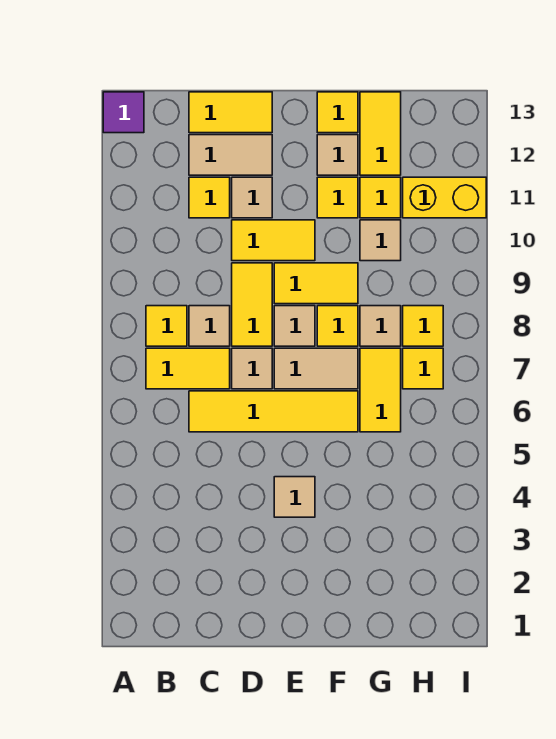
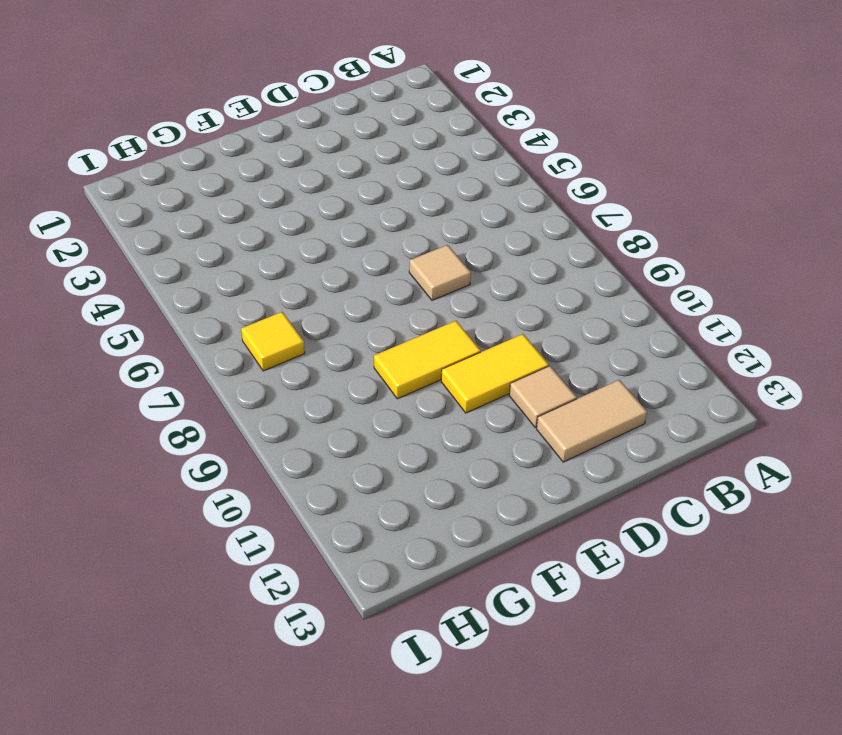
none -> purple 1x1 tile [103,92,144,133]
none -> yellow 1x2 tile [146,348,230,389]
none -> yellow 1x1 tile [146,306,187,346]

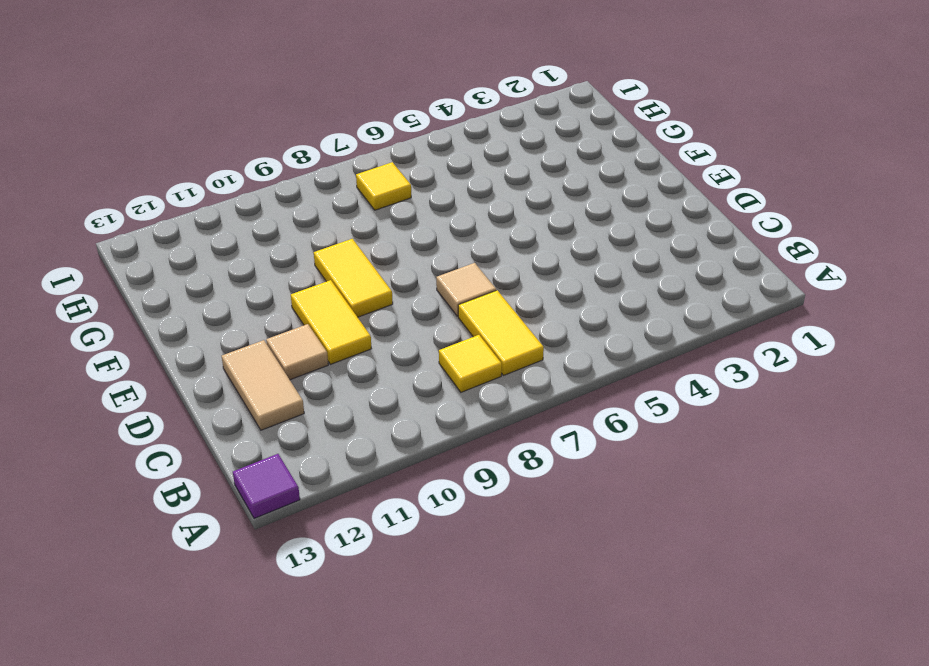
none -> yellow 1x4 tile [189,391,358,432]
none -> tan 1x1 tile [189,306,230,346]
none -> yellow 1x1 tile [189,177,230,218]

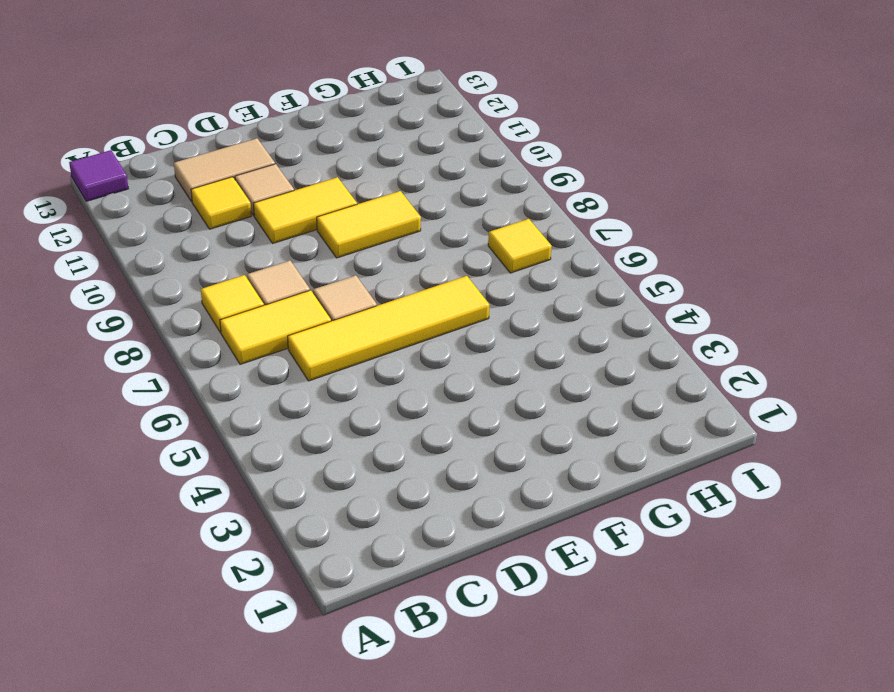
none -> yellow 1x2 tile [189,92,272,133]
none -> yellow 1x2 tile [232,263,272,346]
none -> tan 1x1 tile [274,477,315,517]

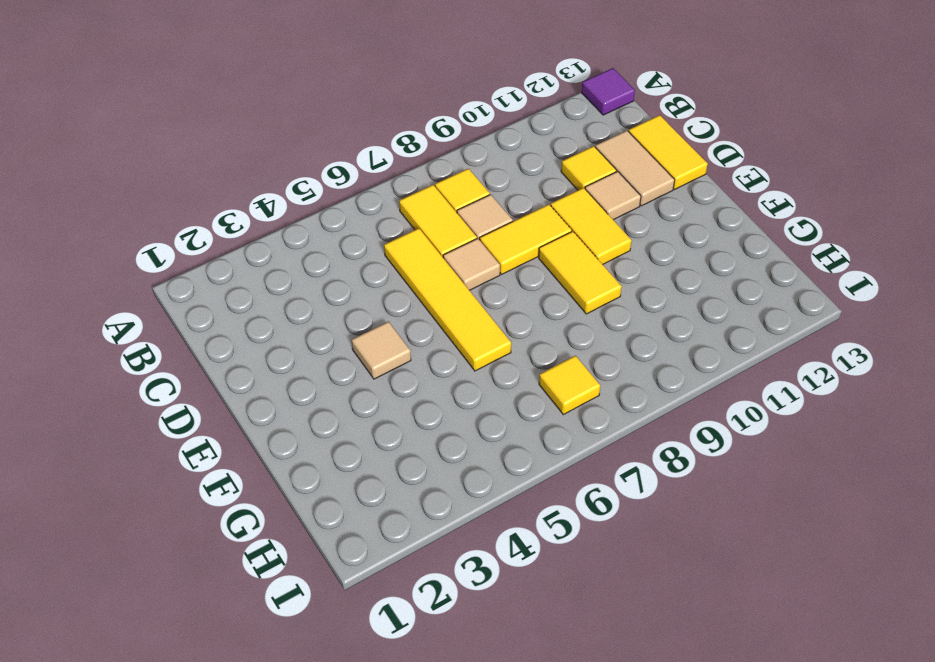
none -> tan 1x2 tile [274,348,358,389]
none -> tan 1x1 tile [274,306,315,346]
none -> yellow 1x1 tile [317,306,358,346]

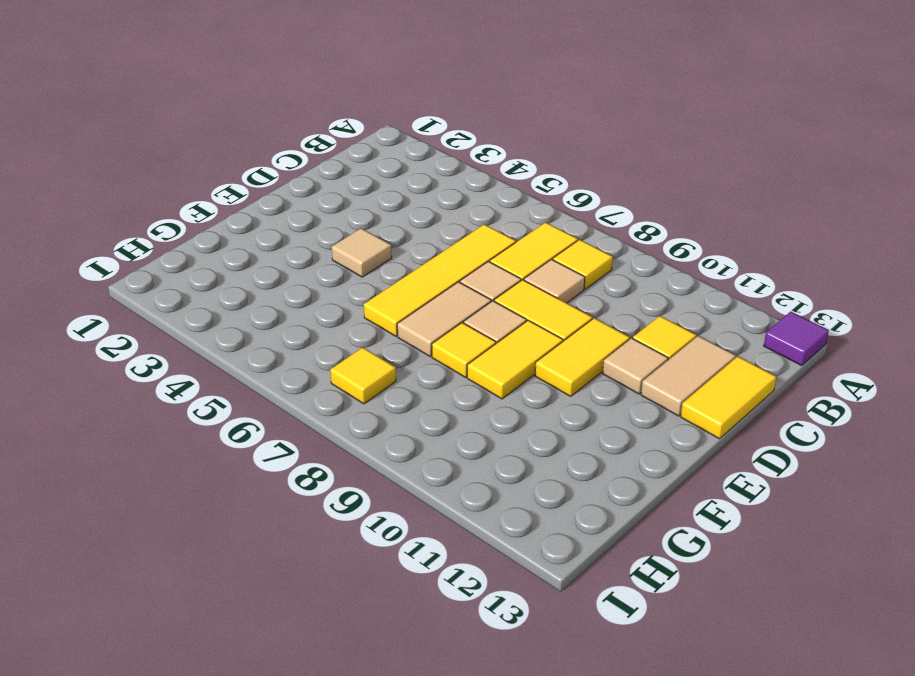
none -> yellow 1x1 tile [317,177,358,218]
none -> tan 1x1 tile [317,135,358,175]
none -> yellow 1x1 tile [317,92,358,133]

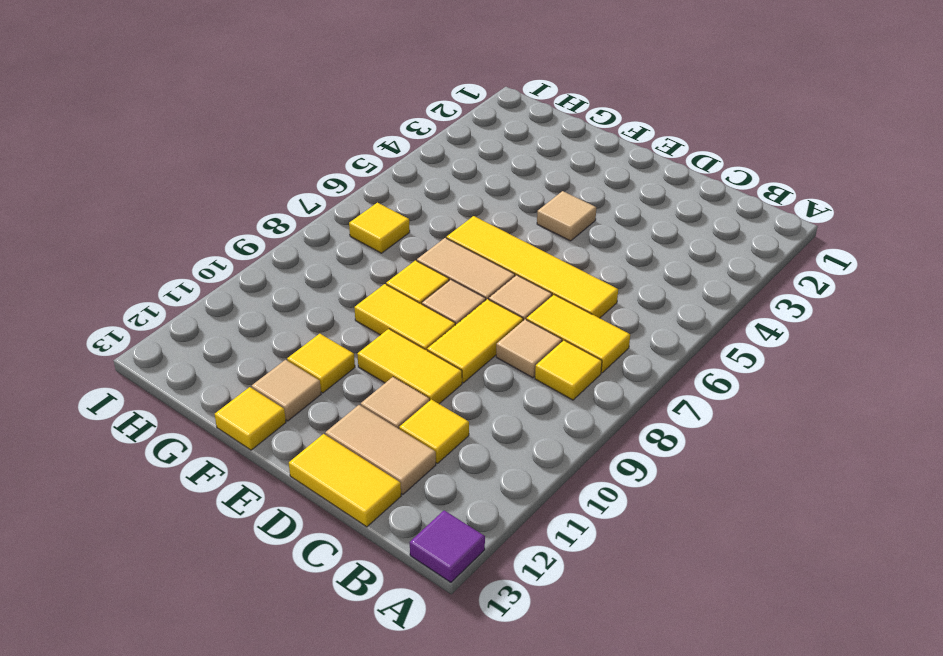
none -> yellow 1x2 tile [360,348,401,432]
none -> tan 1x1 tile [360,306,401,346]
none -> tan 1x1 tile [360,220,401,261]

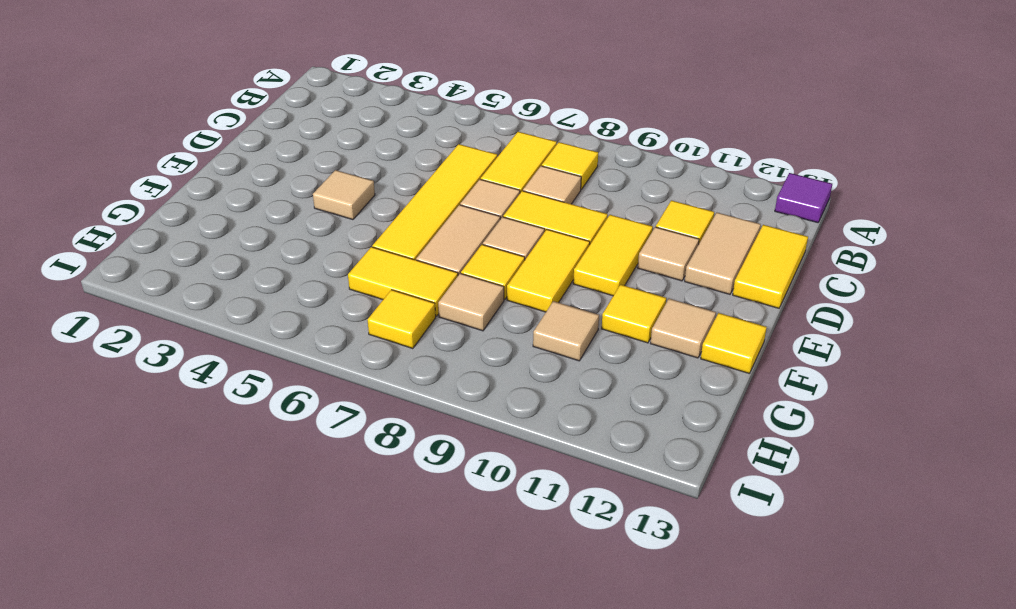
none -> yellow 1x1 tile [360,177,401,218]
none -> yellow 1x2 tile [360,92,401,175]
none -> yellow 1x1 tile [403,306,443,346]

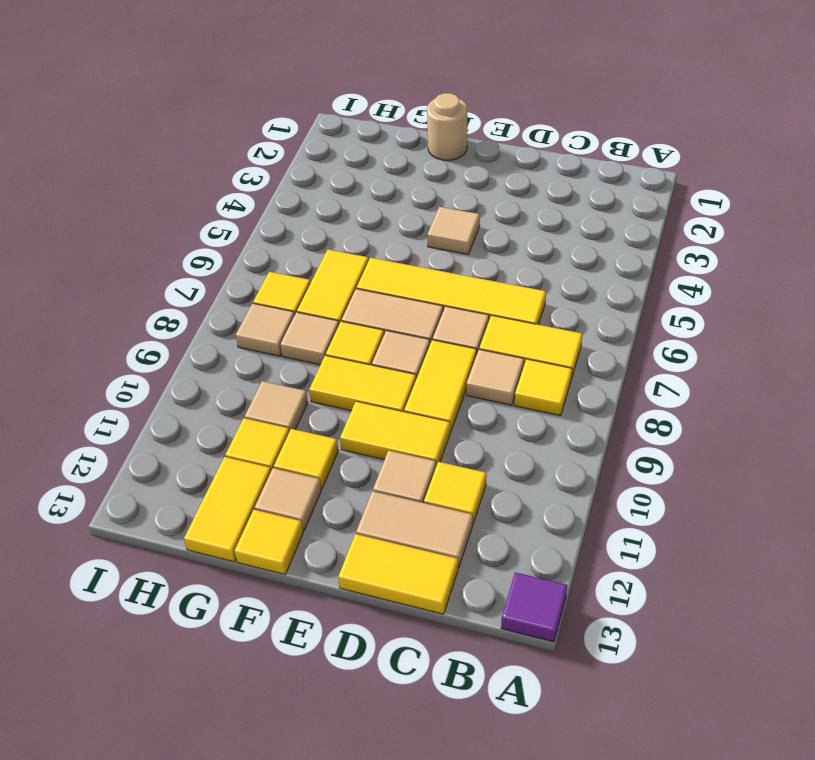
tan 1x1 round brick [427,93,467,161] -> none
tan 1x1 tile [236,303,295,356] -> yellow 1x1 tile [403,306,443,346]
none -> yellow 1x2 brick [403,177,486,218]

